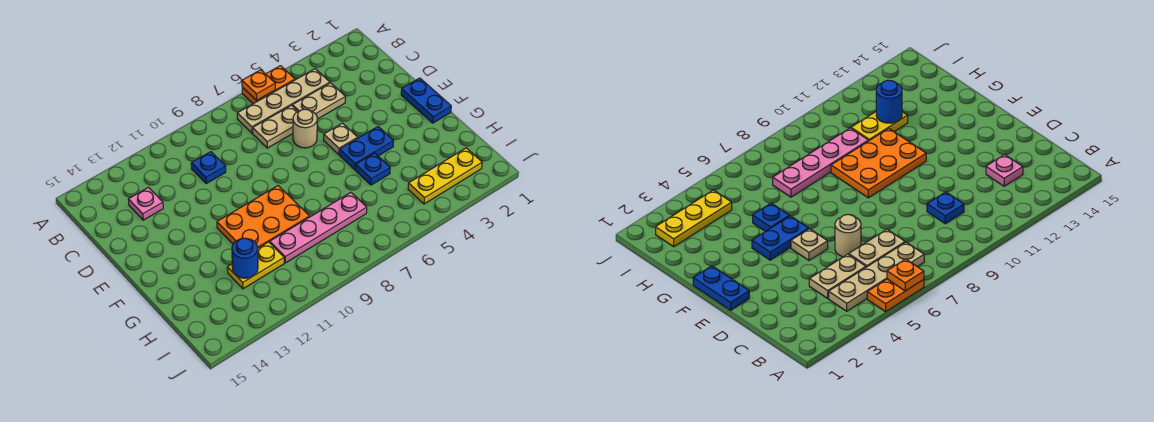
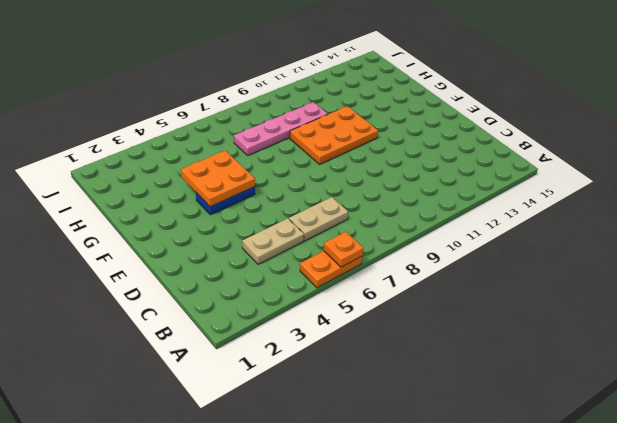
orange 2x2 plate [181,150,255,207] -> none
none -> tan 1x4 plate [237,69,330,133]
none -> blue 1x1 plate [191,152,226,183]
none -> pink 1x1 plate [128,187,163,220]

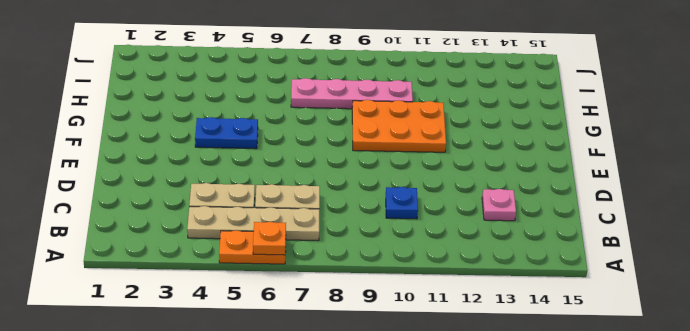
none -> tan 1x1 round brick [293,109,317,148]
none -> blue 1x2 plate [401,78,451,123]
none -> tan 1x1 plate [324,123,358,154]

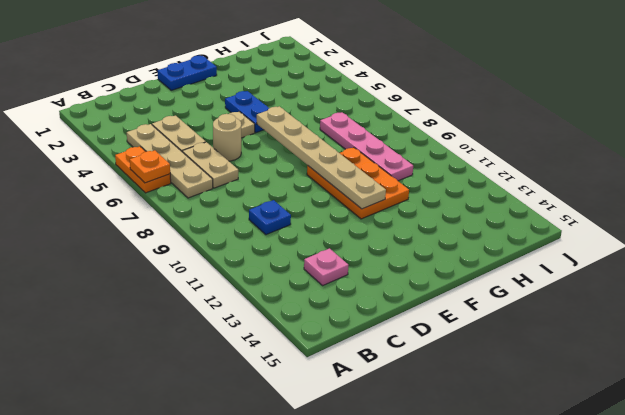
tan 1x6 plate [257,106,386,209] -> none
none -> blue 1x1 plate [356,153,390,185]
none -> yellow 1x2 plate [227,242,284,289]
none -> yellow 1x3 plate [408,148,482,204]

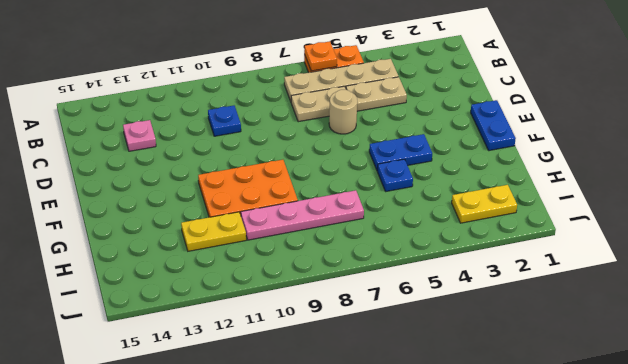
yellow 1x2 plate [452,185,517,223] -> yellow 1x3 plate [408,148,482,204]
none -> tan 1x1 plate [324,123,358,154]
none -> blue 1x1 round brick [232,238,258,278]

